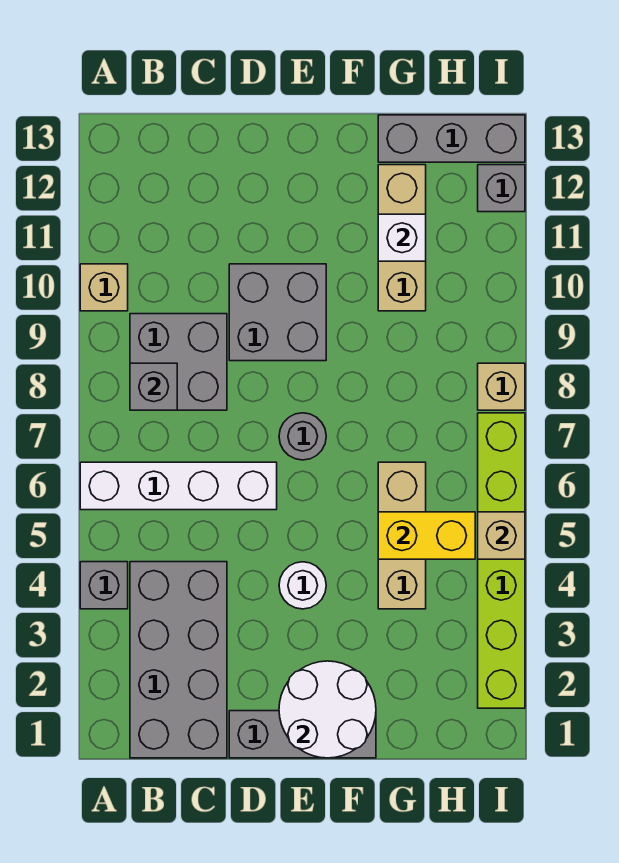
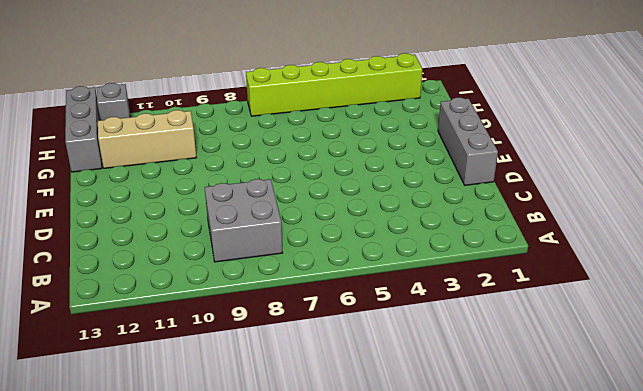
none -> grey 1x1 brick [80,562,128,609]
none -> white 1x4 brick [80,462,277,510]
none -> tan 1x1 brick [80,264,128,311]

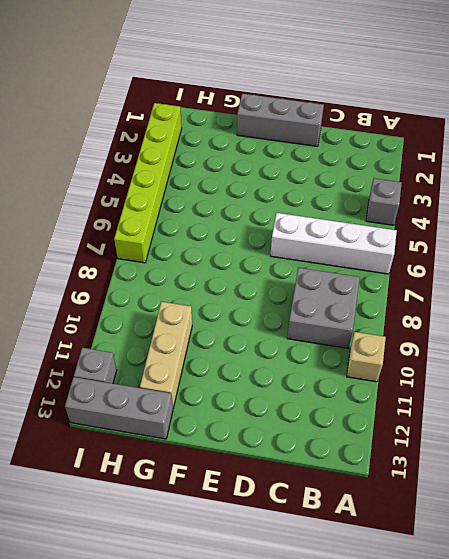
none -> grey 2x4 brick [130,562,227,758]
none -> grey 2x2 brick [229,264,326,361]
none -> white 1x1 round brick [279,562,326,609]

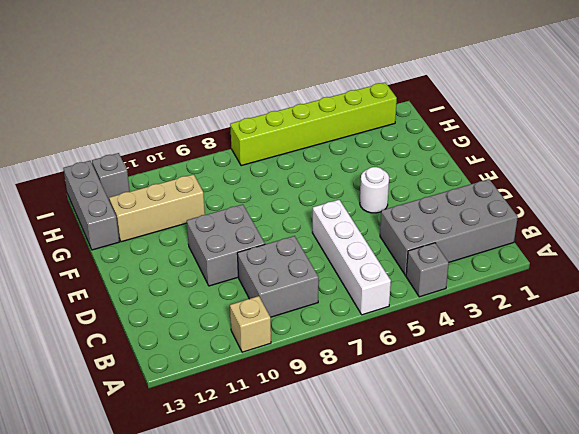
none -> grey 1x3 brick [229,711,376,758]
none -> grey 1x1 round brick [279,413,326,460]
none -> tan 1x3 brick [378,462,426,609]

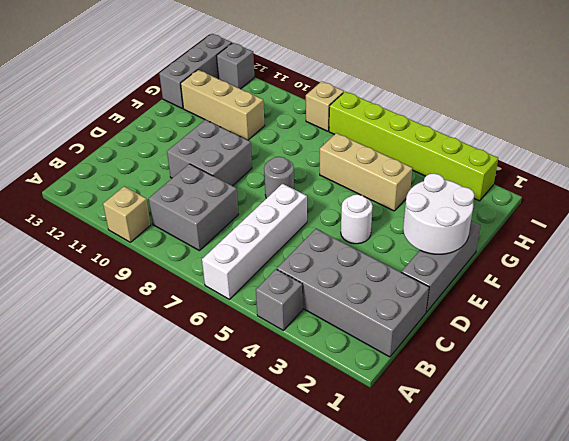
none -> grey 1x1 brick [130,363,177,410]
none -> yellow 1x2 brick [378,512,475,559]
none -> white 1x1 brick [378,214,426,261]

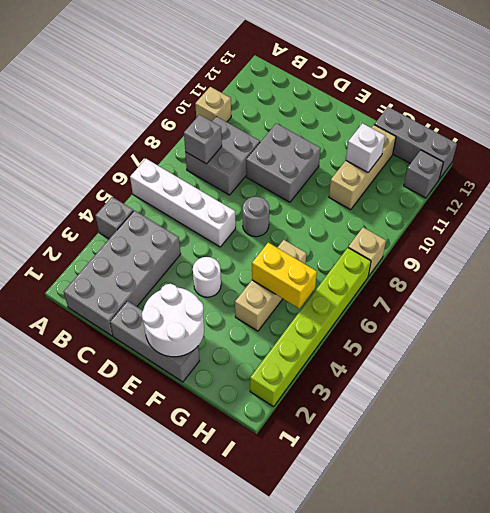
none -> tan 1x1 brick [478,512,525,559]

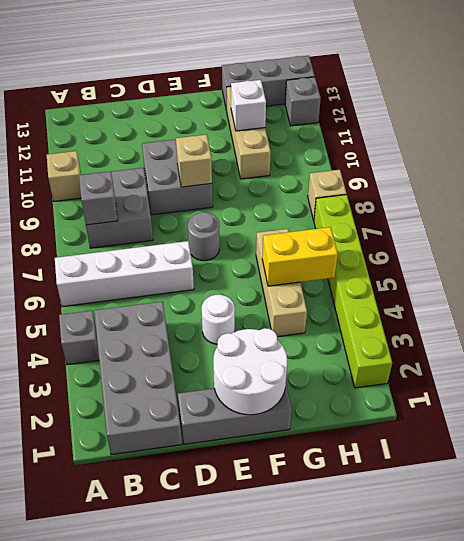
tan 1x1 brick [176,134,212,187] -> tan 1x1 brick moved to [478,512,525,559]

